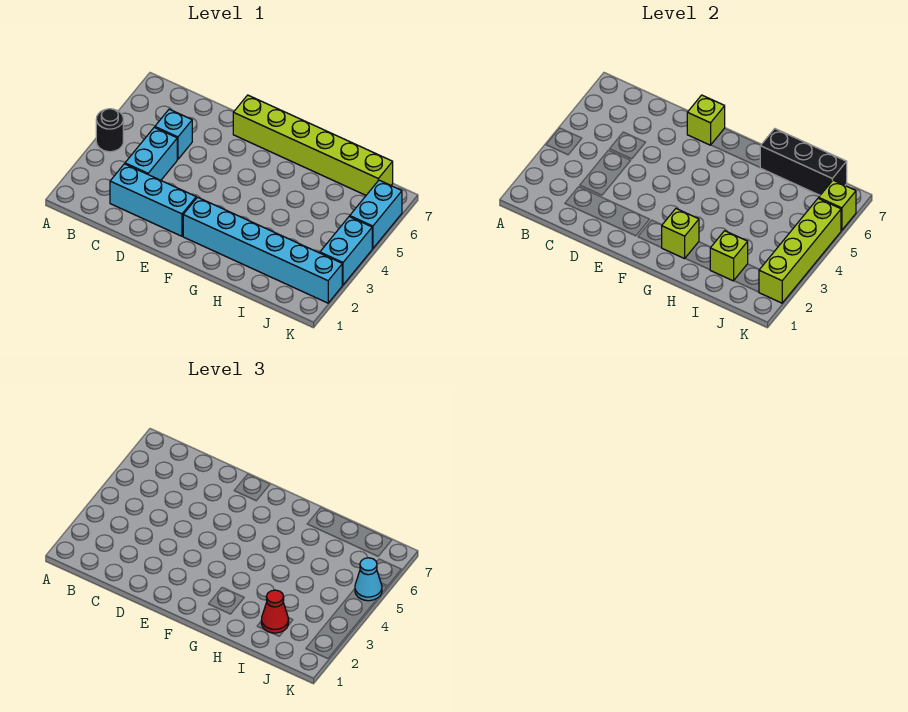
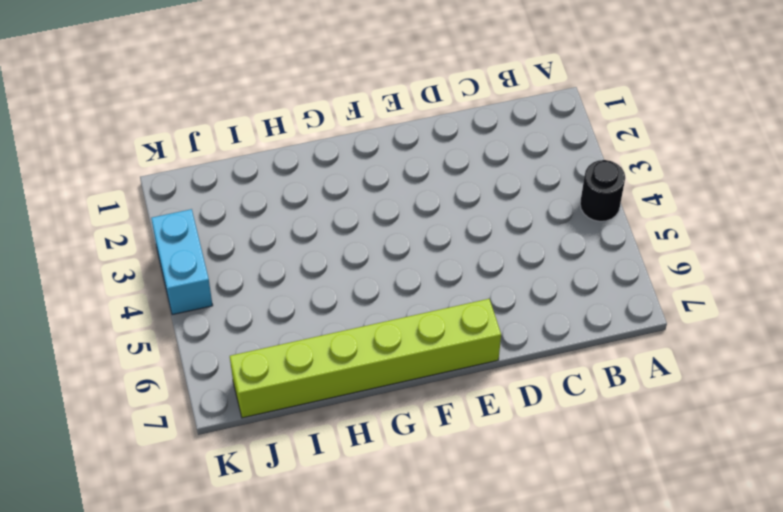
none -> cyan 1x3 brick [110,164,196,236]
none -> cyan 1x2 brick [125,127,177,180]
none -> cyan 1x1 brick [155,109,192,159]

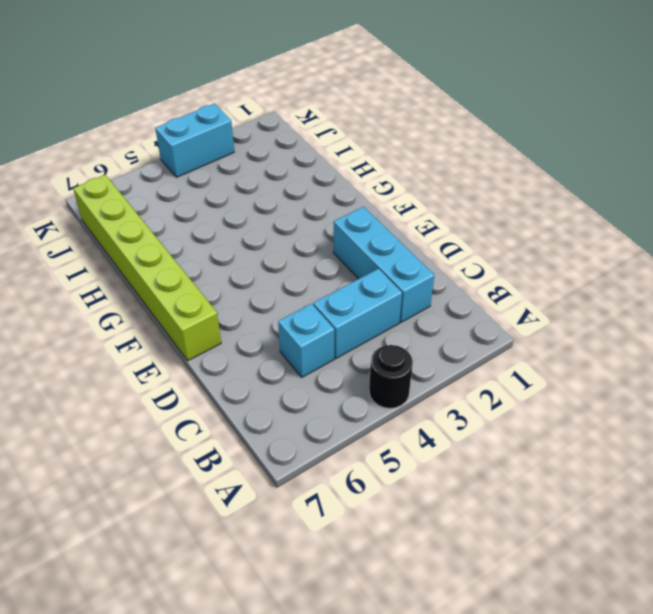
none -> cyan 1x6 brick [183,197,342,303]
none -> cyan 1x2 brick [350,180,402,249]
none -> lime 1x1 brick [687,95,725,145]

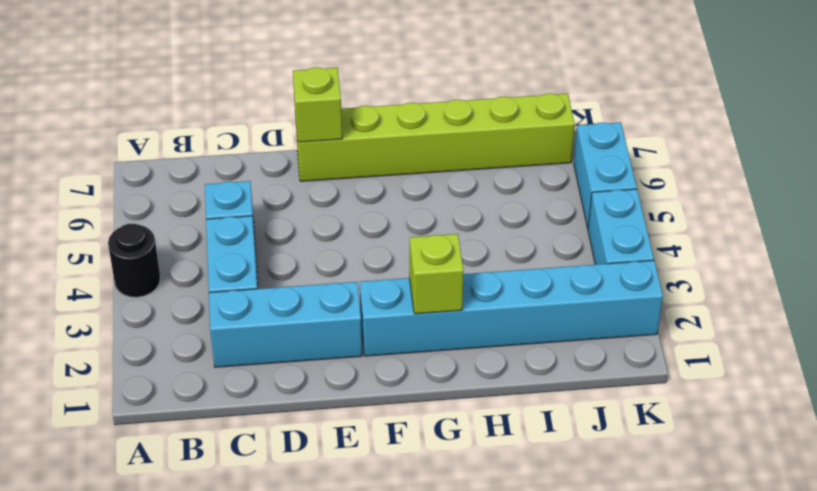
none -> black 1x3 brick [760,129,847,195]
none -> lime 1x1 brick [710,231,748,281]
none -> lime 1x4 brick [759,198,841,303]

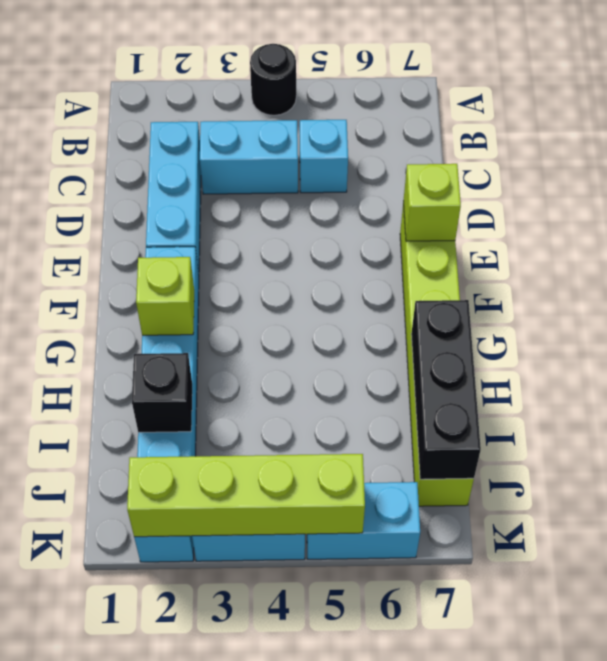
black 1x1 brick [132,353,192,432] -> lime 1x1 brick [710,231,748,281]
none -> lime 1x1 brick [819,180,856,230]
none -> red 1x1 cone [261,590,289,633]
none -> cyan 1x1 cone [355,558,382,601]

